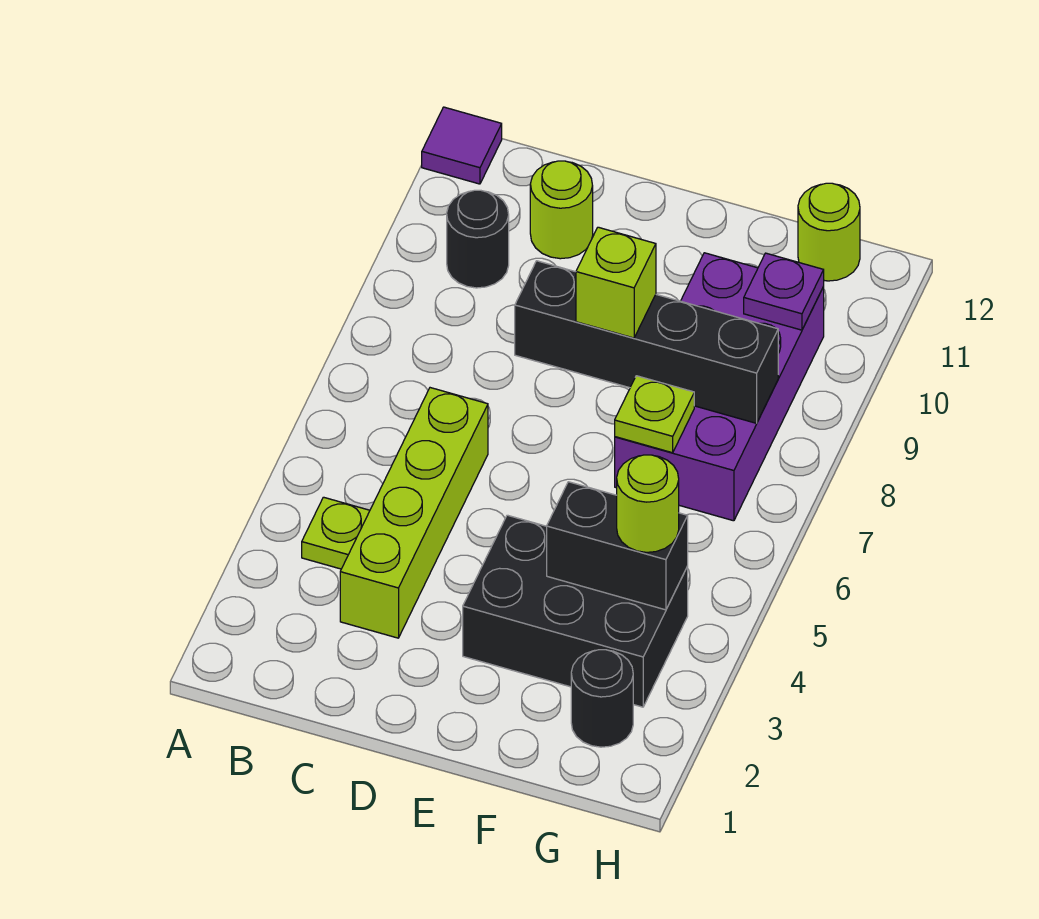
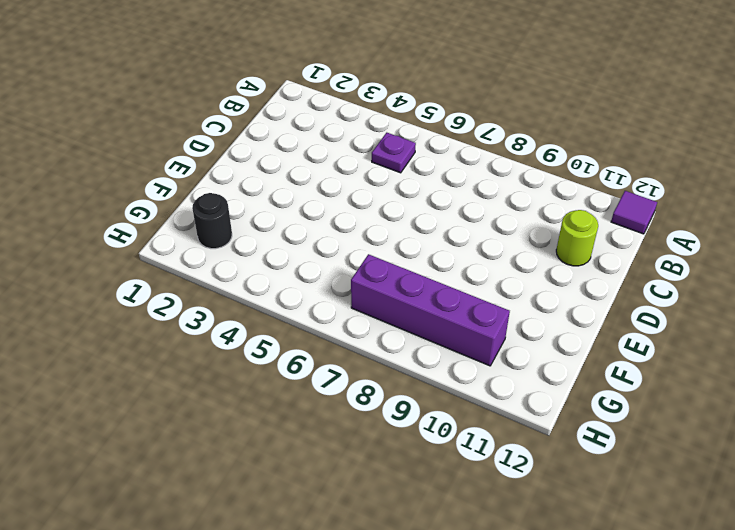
purple 1x1 plate [372,133,416,173] -> purple 1x1 plate moved to [744,253,824,330]
purple 1x4 brick [351,254,510,366] -> purple 2x4 brick [615,253,824,521]
none -> lime 1x1 plate [302,497,370,569]
none -> black 1x1 round brick [447,190,509,288]
none -> lime 1x4 brick [340,388,488,638]

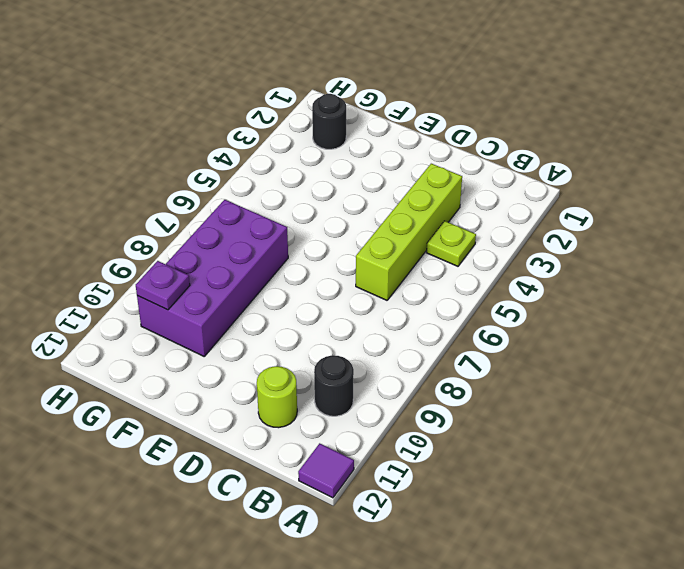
none -> black 2x3 brick [463,515,688,707]
none -> lime 1x1 round brick [798,183,860,281]
none -> black 1x4 brick [515,261,778,423]

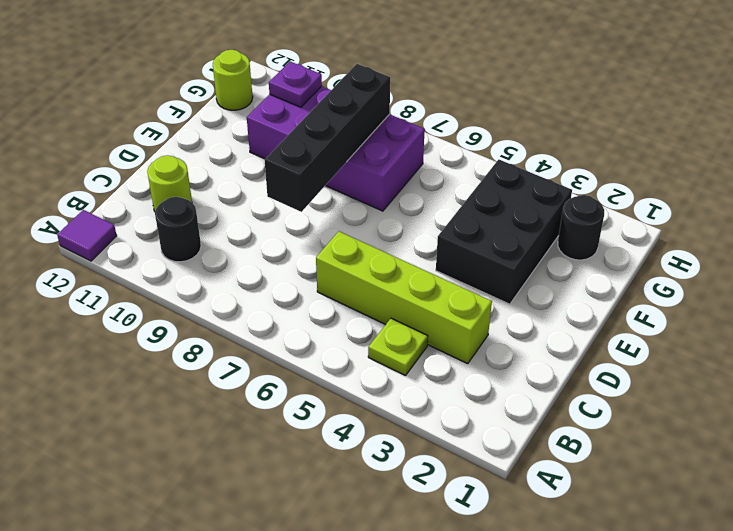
none -> black 1x2 brick [547,482,688,610]
none -> lime 1x1 plate [615,376,694,453]
none -> lime 1x1 brick [576,227,656,338]

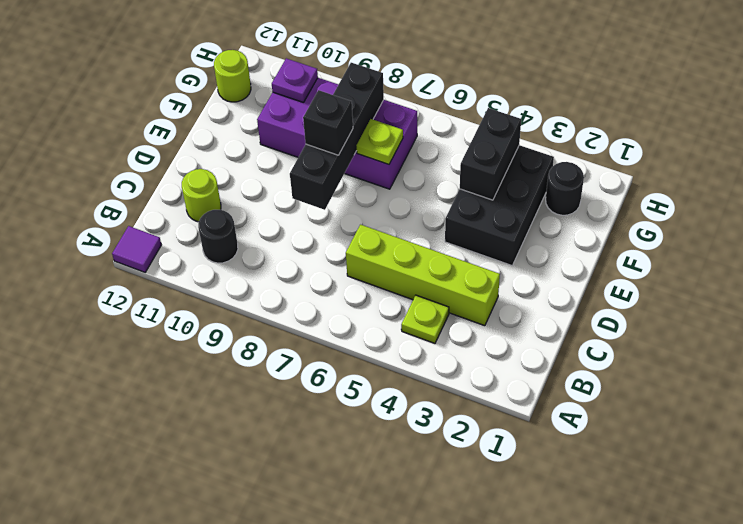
black 1x1 brick [303,90,353,155] -> lime 1x1 brick [576,227,656,338]
none -> lime 1x1 round brick [617,455,679,552]

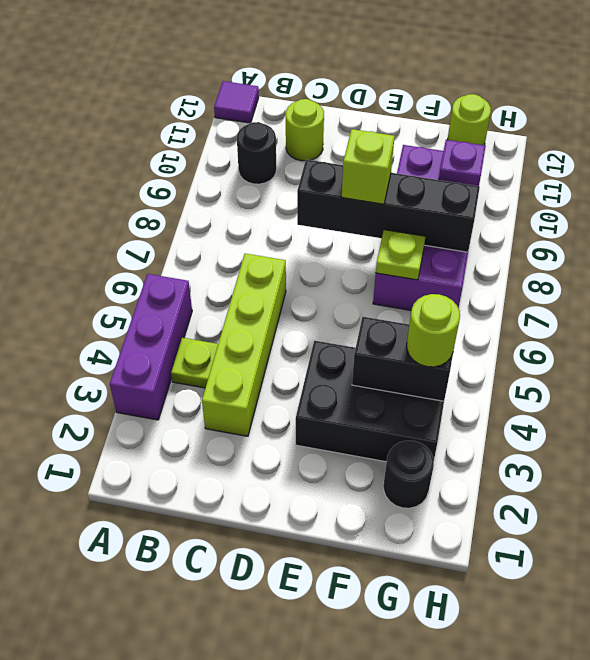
purple 1x3 brick [110,274,192,420] -> none

